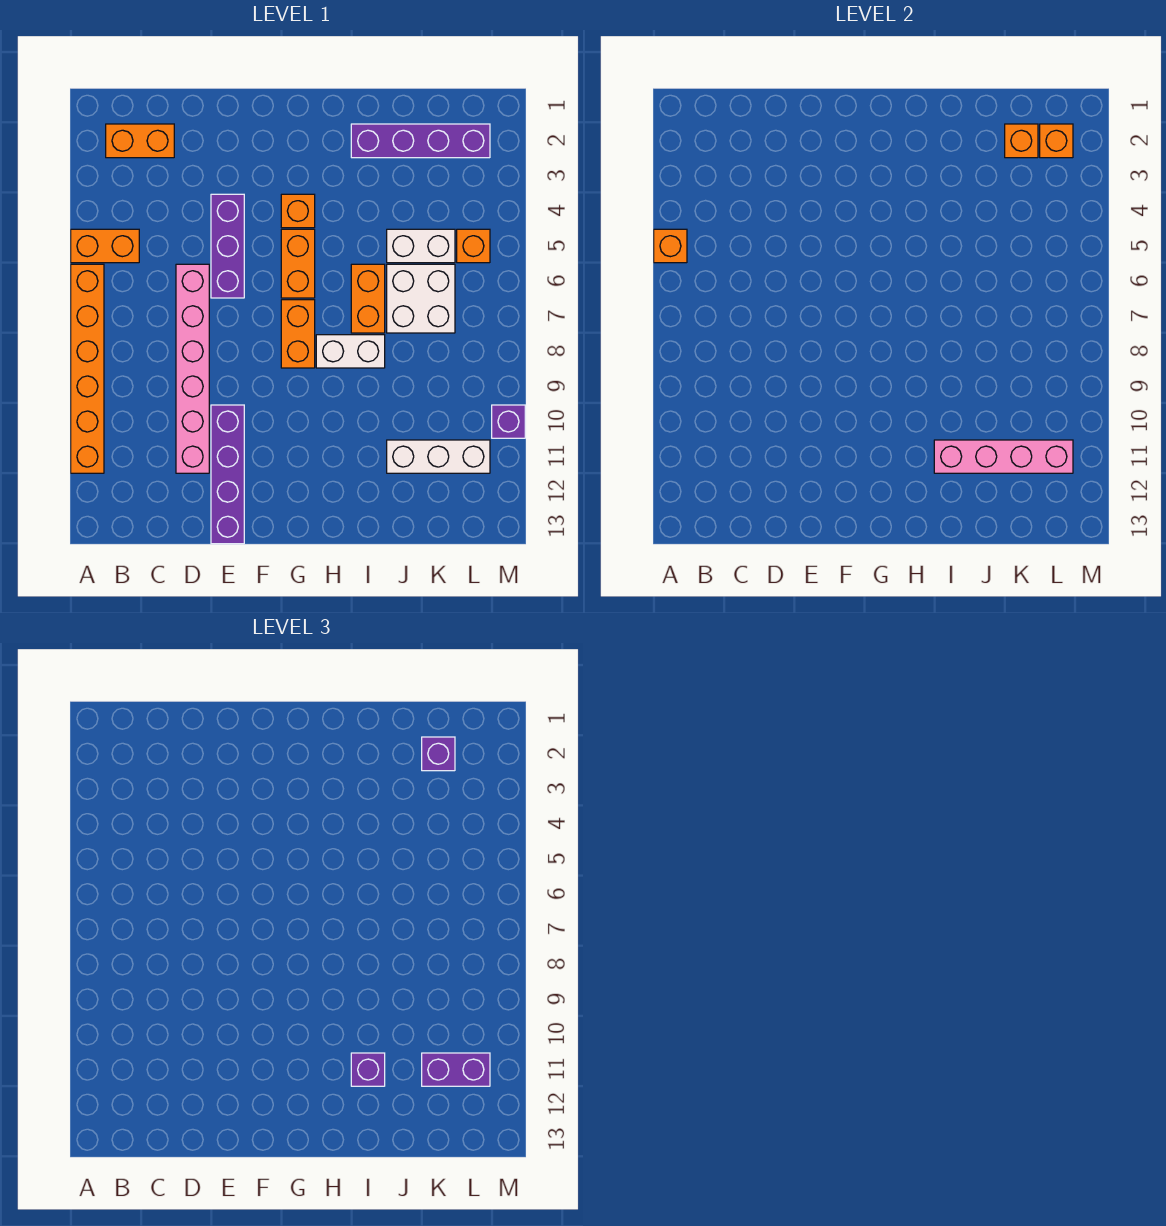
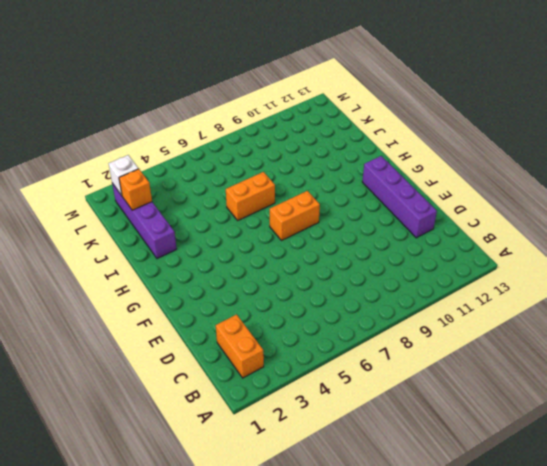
purple 1x4 brick [362,156,437,238] -> purple 1x4 brick turned to [211,405,244,544]
white 1x1 brick [109,155,139,196] -> orange 1x1 brick [1040,124,1073,158]
none -> orange 1x2 brick [71,229,139,263]
none -> orange 1x6 brick [71,264,104,473]
none -> pink 1x6 brick [176,264,209,473]

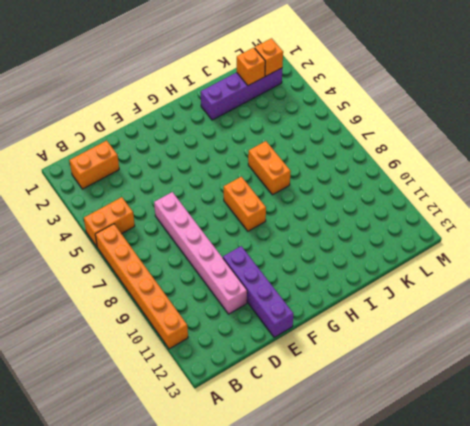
none -> purple 1x3 brick [211,194,244,298]
none -> orange 1x1 brick [281,194,315,228]
none -> orange 1x2 brick [281,229,315,298]

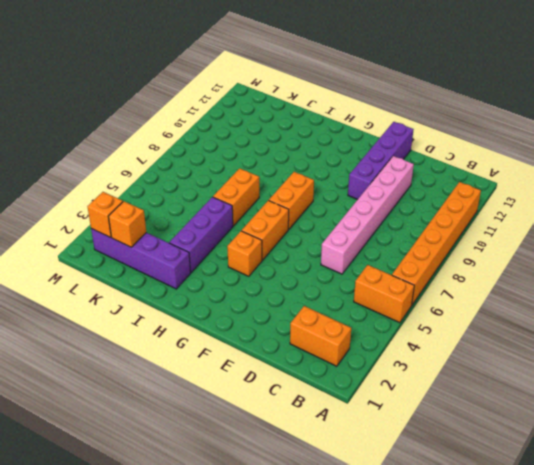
purple 1x3 brick [169,197,233,272] -> purple 1x3 brick moved to [211,194,244,298]
none -> white 1x2 brick [316,335,385,368]
none -> white 1x2 brick [387,229,455,263]
none -> white 2x2 brick [387,264,455,333]

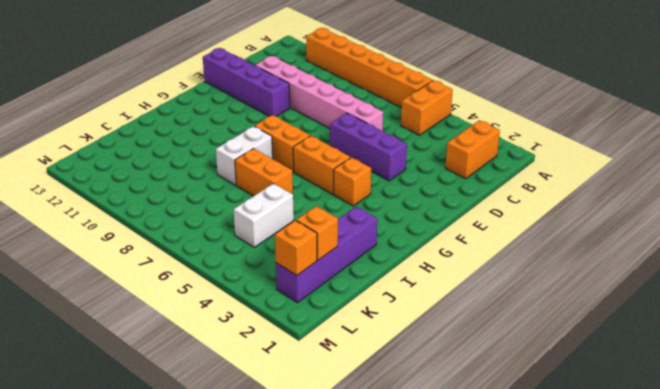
none -> white 2x2 brick [387,264,455,333]
none -> white 1x3 brick [387,440,490,473]
none -> orange 1x1 brick [457,229,490,263]

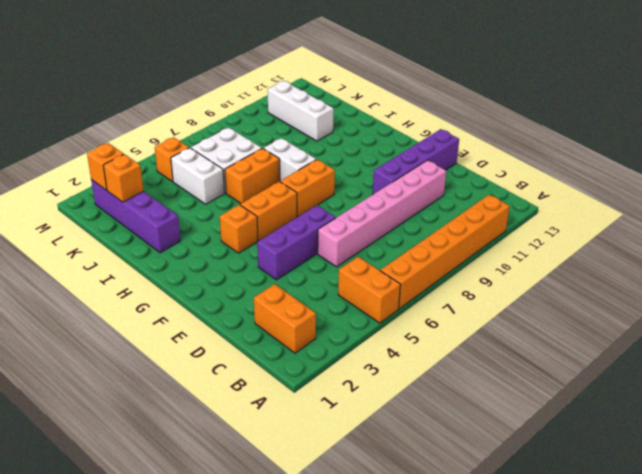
none -> purple 1x1 brick [492,405,525,438]
none -> orange 1x1 brick [654,229,687,263]
none -> pink 1x4 brick [934,440,1073,473]

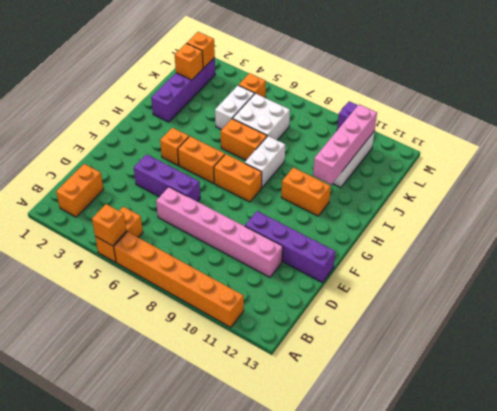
orange 1x2 brick [281,168,331,216] -> none
none -> purple 1x1 brick [351,1053,385,1086]
none -> purple 1x1 brick [422,737,455,771]
none -> purple 1x2 brick [422,1053,490,1086]

